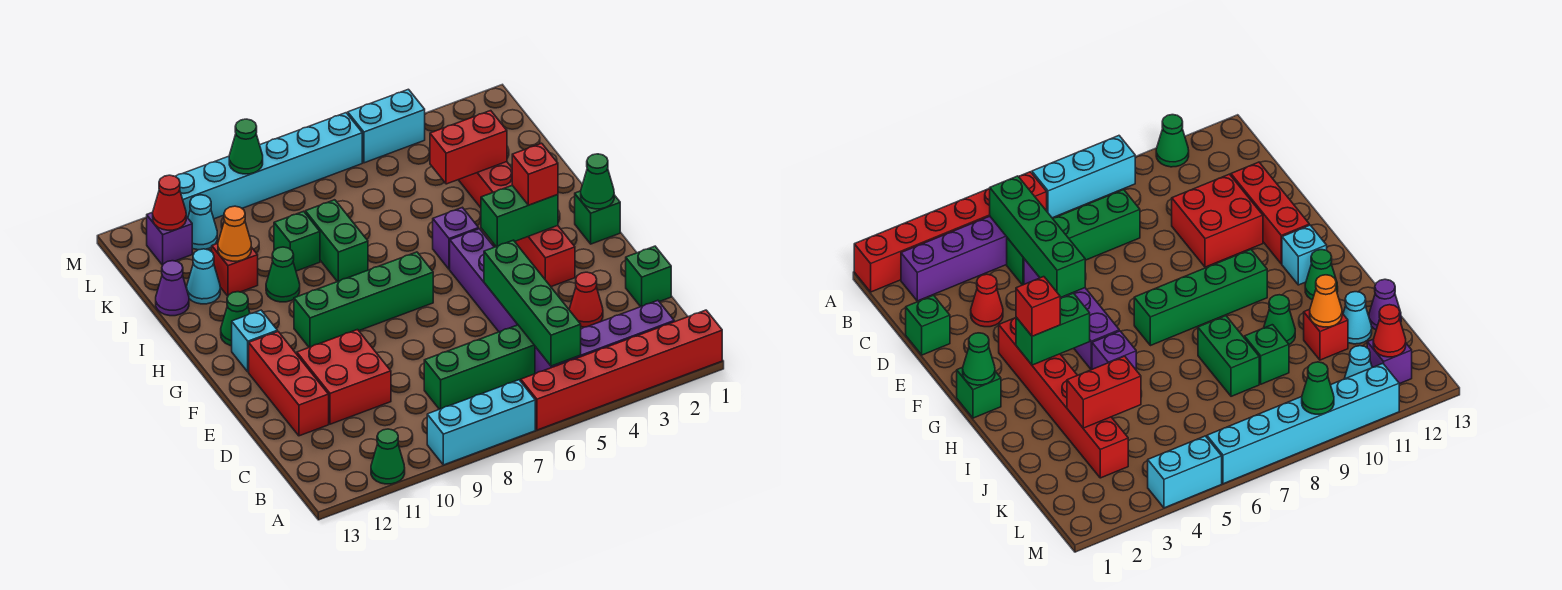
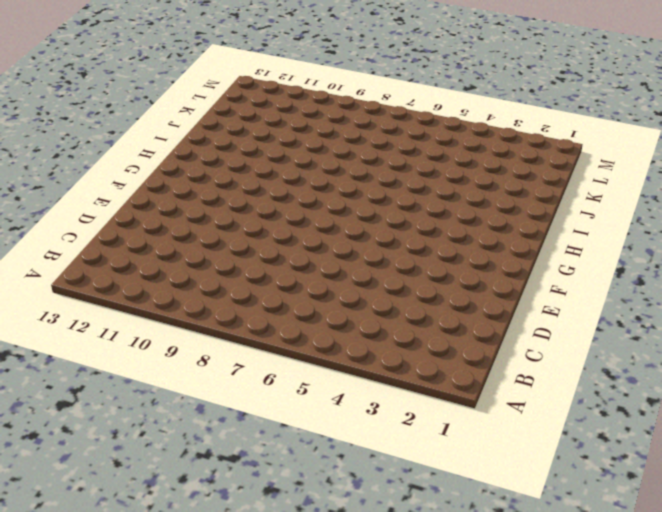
none -> red 1x6 brick [521,310,722,430]
none -> cyan 1x3 brick [427,380,535,465]
none -> green 1x1 cone [371,429,405,484]
none -> purple 1x4 brick [535,300,674,374]

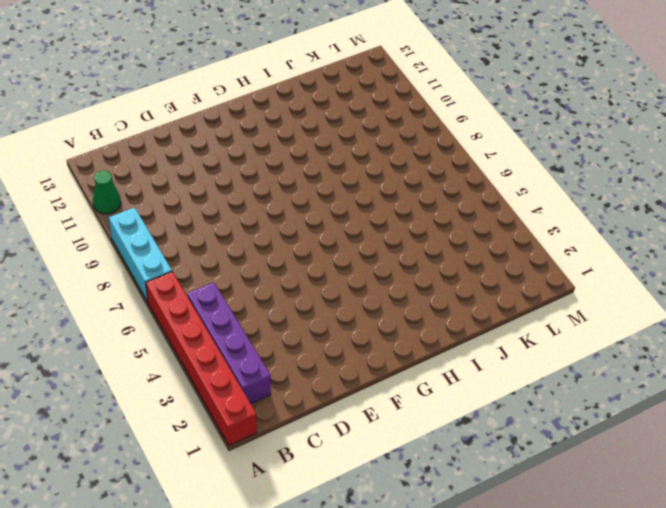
none -> green 1x4 brick [424,325,535,409]
none -> green 1x1 brick [626,246,671,307]
none -> red 1x1 cone [569,272,603,327]
none -> purple 1x4 brick [450,229,518,332]

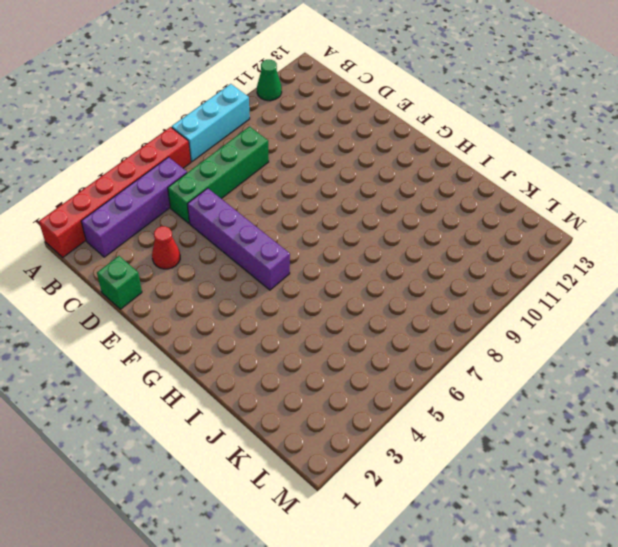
none -> red 2x2 brick [297,330,391,424]
none -> red 1x3 brick [249,331,329,436]
none -> red 1x6 brick [459,162,575,287]
none -> green 1x1 brick [575,191,620,244]

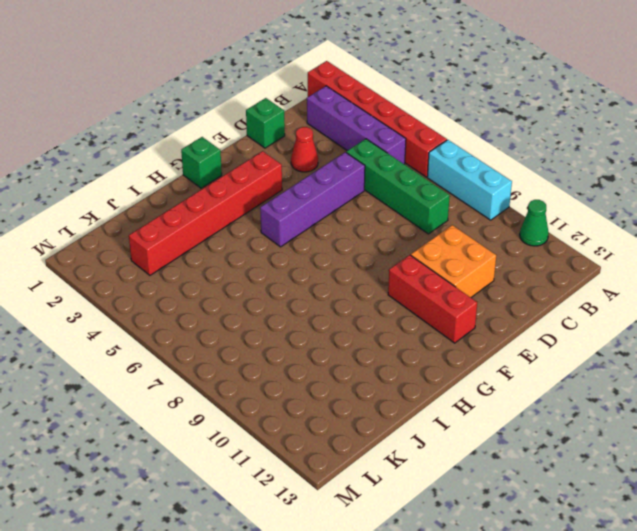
orange 2x2 brick [411,225,496,297] -> red 2x2 brick [297,330,391,424]
red 1x3 brick [388,255,477,343] -> red 1x3 brick turned to [249,331,329,436]
none -> green 1x4 brick [294,252,433,347]
none -> cyan 1x1 brick [232,310,277,372]
none -> purple 1x1 brick [433,207,479,269]
none -> green 1x1 cone [221,292,250,346]

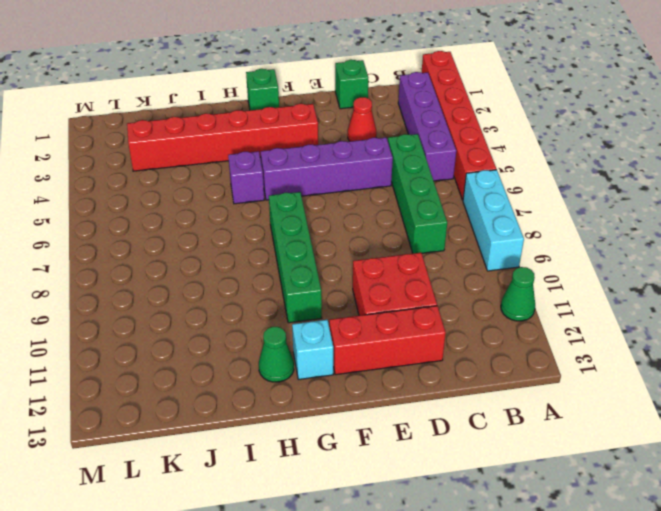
none -> green 1x2 brick [305,200,368,282]
none -> green 1x1 cone [266,247,300,302]
none -> green 1x1 brick [274,211,320,271]
none -> red 1x1 brick [212,243,258,296]

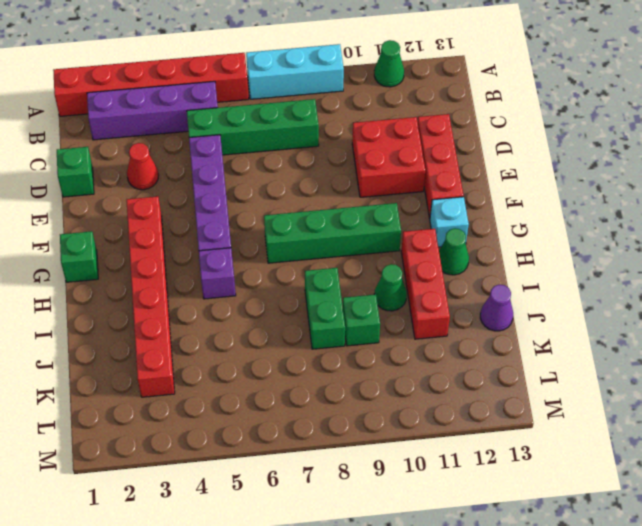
red 1x3 brick [401,229,450,339] -> red 1x1 brick [212,243,258,296]
none -> cyan 1x1 cone [187,249,220,304]
none -> cyan 1x1 cone [188,195,217,250]
none -> purple 1x1 brick [147,212,192,265]
none -> cyan 1x2 brick [348,89,425,163]

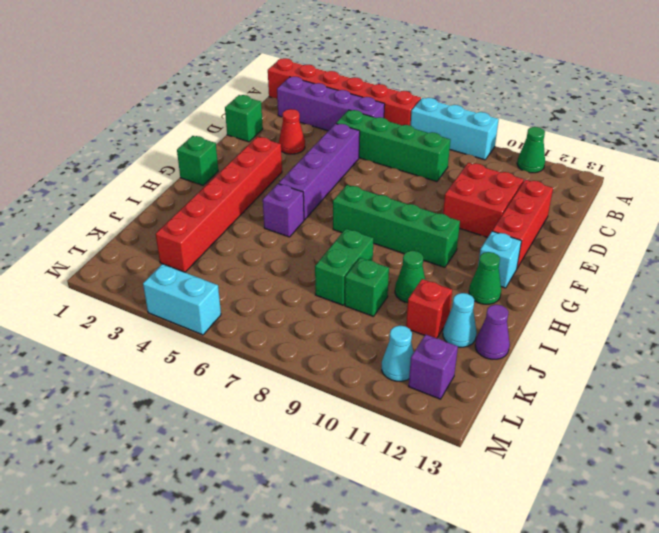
none -> cyan 1x6 brick [175,113,362,219]
none -> green 1x4 brick [484,240,581,366]
none -> green 1x1 cone [581,154,614,209]
none -> green 1x2 brick [481,185,558,246]

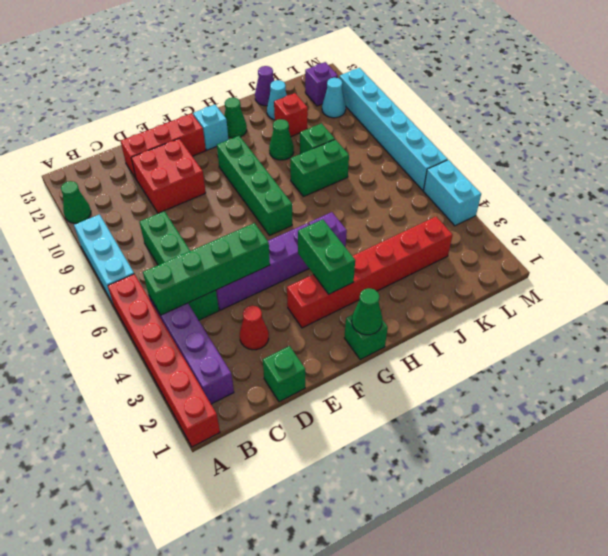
none -> red 1x2 brick [430,111,507,184]
none -> orange 1x1 cone [218,206,251,261]
none -> red 1x1 cone [153,175,186,230]
none -> green 1x1 cone [229,119,263,174]

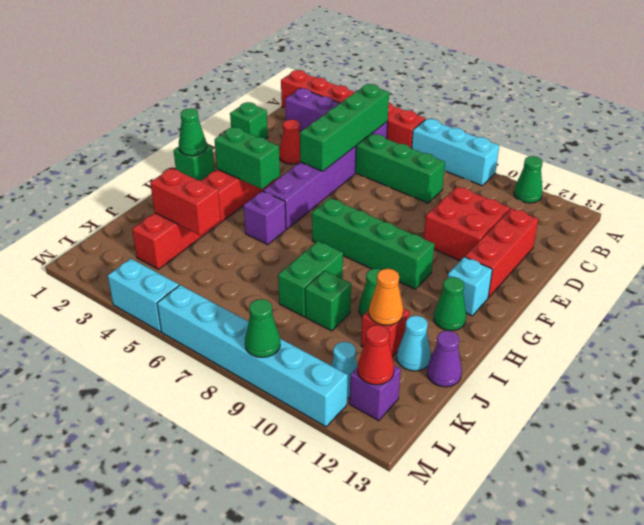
none -> red 1x1 brick [512,143,558,205]

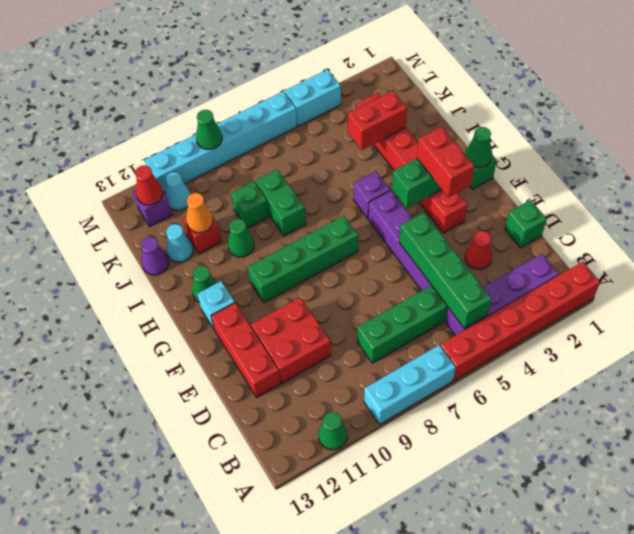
red 1x2 brick [417,127,474,197] -> red 1x1 brick [512,143,558,205]

